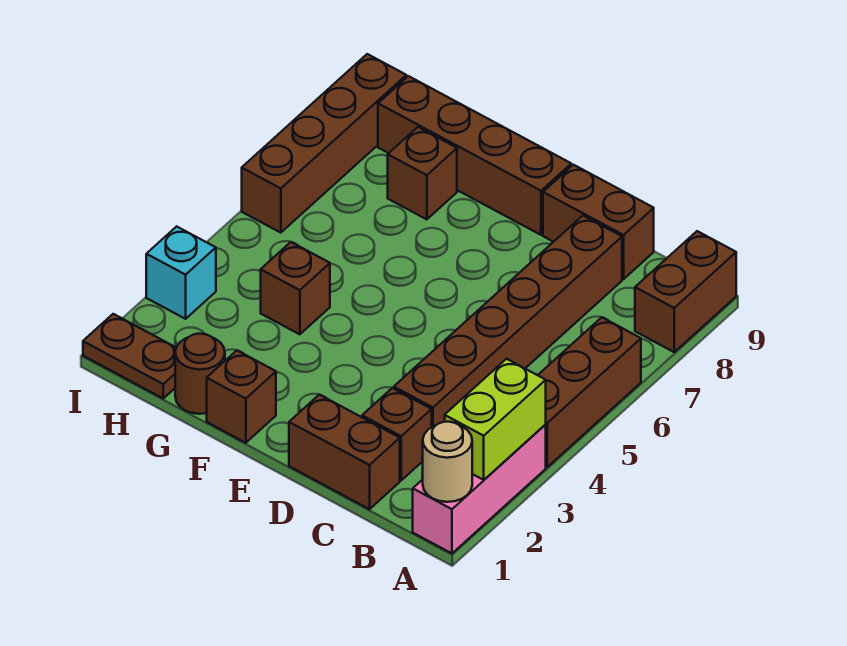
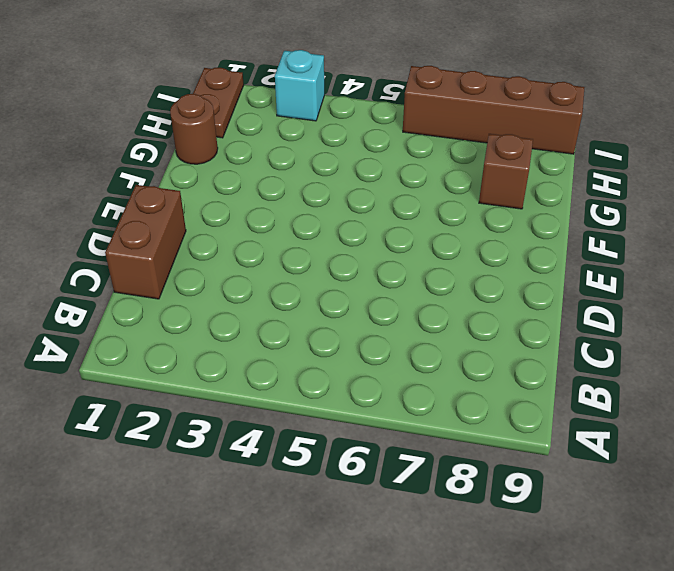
none -> pink 1x3 brick [413,425,546,553]
none -> brown 1x3 brick [538,317,641,467]
none -> brown 1x2 brick [635,231,736,352]

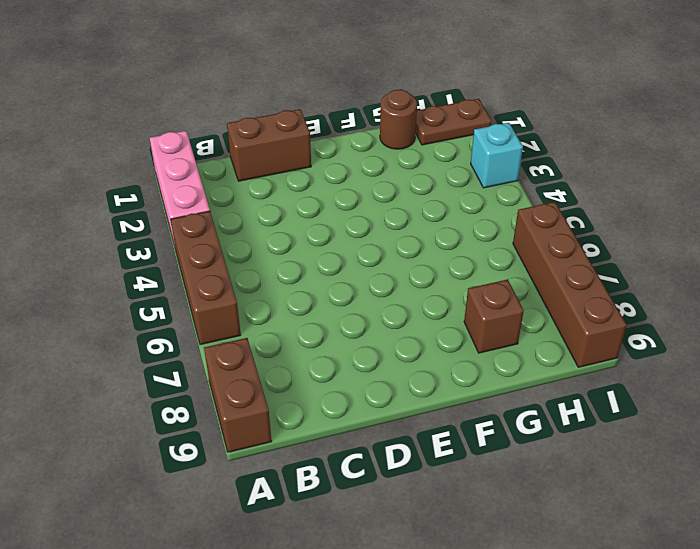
none -> brown 1x1 brick [362,388,432,480]
none -> brown 1x6 brick [394,216,622,427]
none -> brown 1x2 brick [543,165,654,279]

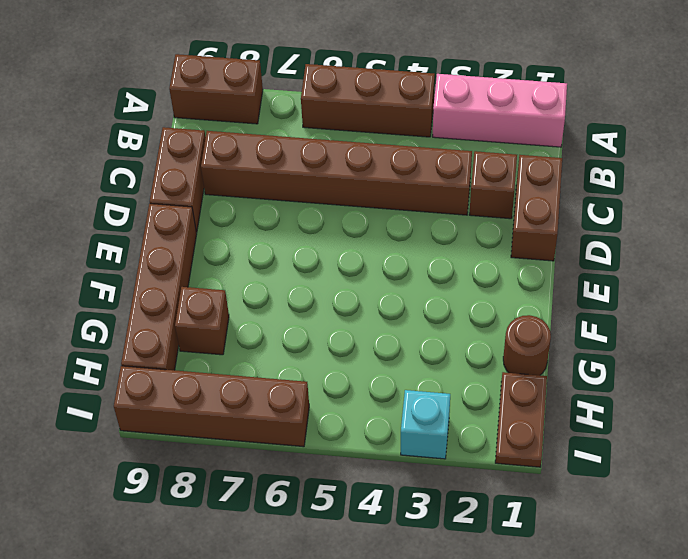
none -> brown 1x1 brick [207,351,276,443]
none -> brown 1x1 brick [261,242,330,334]
none -> tan 1x1 round brick [423,422,472,502]

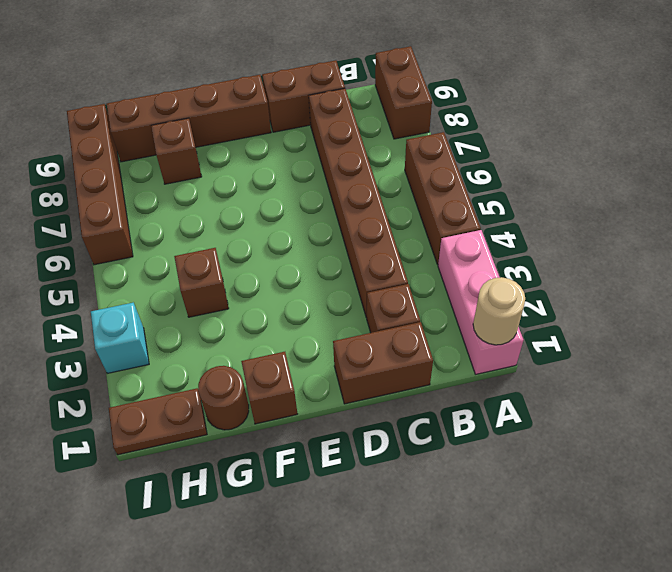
none -> lime 1x2 brick [445,359,546,480]

